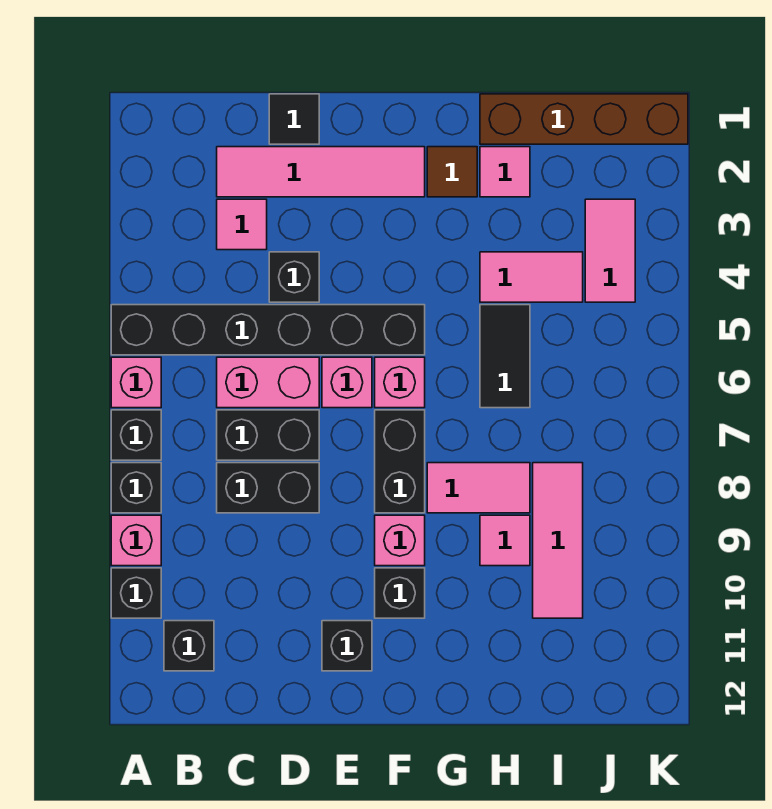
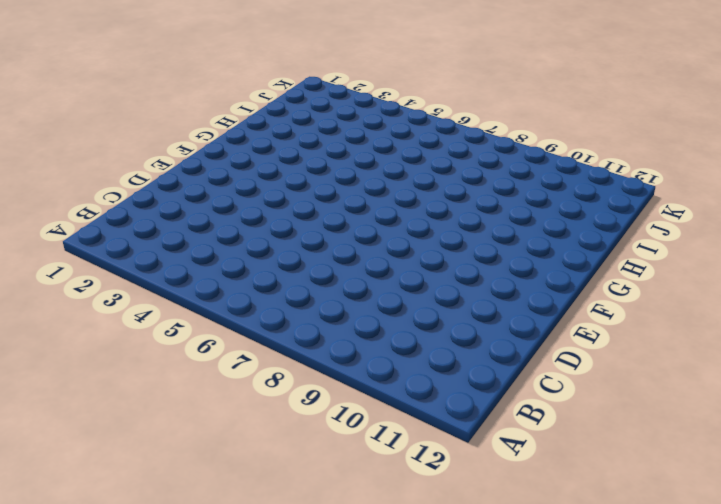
none -> black 1x6 brick [111,305,425,355]
none -> pink 1x1 brick [111,357,161,408]
none -> black 1x1 brick [111,410,161,460]

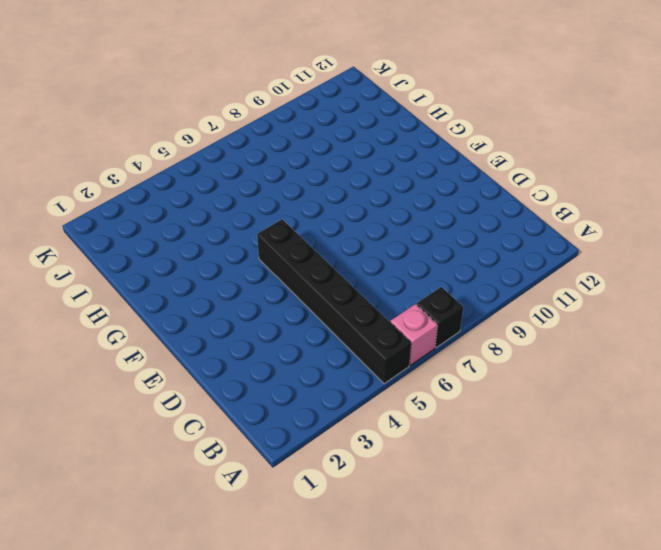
none -> black 1x1 brick [111,463,161,513]
none -> pink 1x1 brick [111,515,161,566]
none -> black 1x1 brick [111,568,161,618]

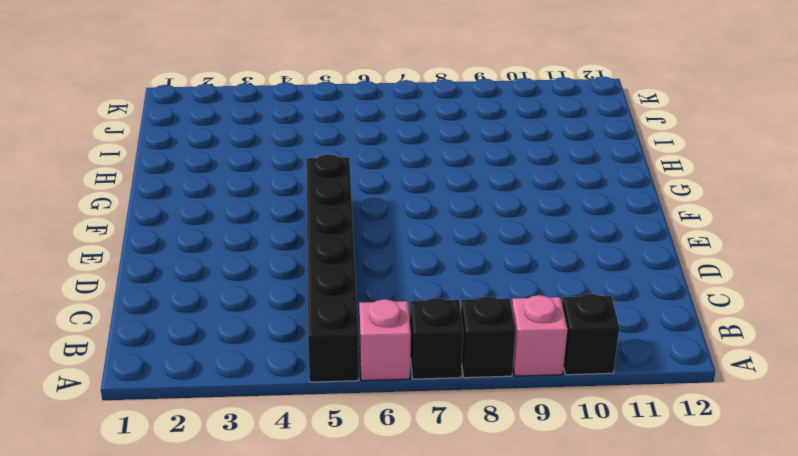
none -> black 1x1 brick [164,621,214,671]
none -> pink 1x4 tile [217,147,425,197]
none -> pink 1x1 tile [217,199,267,250]

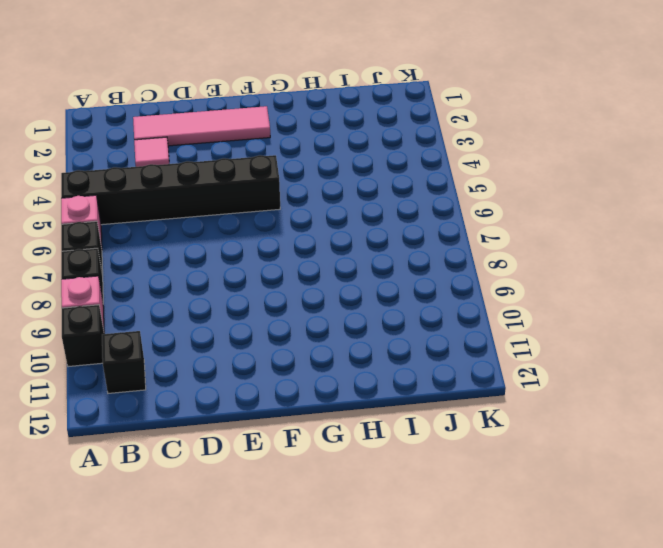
none -> pink 1x2 brick [217,357,319,408]
none -> black 1x2 brick [217,410,319,460]
none -> black 1x2 brick [217,463,319,513]

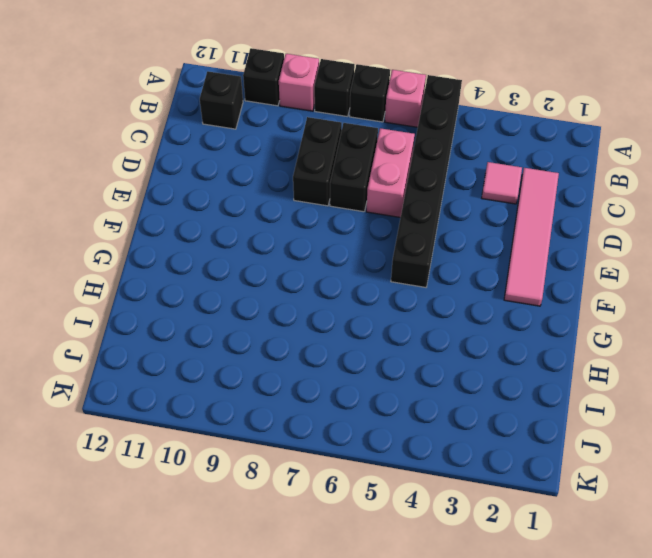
none -> black 1x1 tile [269,94,319,144]
none -> black 1x1 brick [269,252,319,302]
none -> pink 1x1 brick [322,357,372,408]

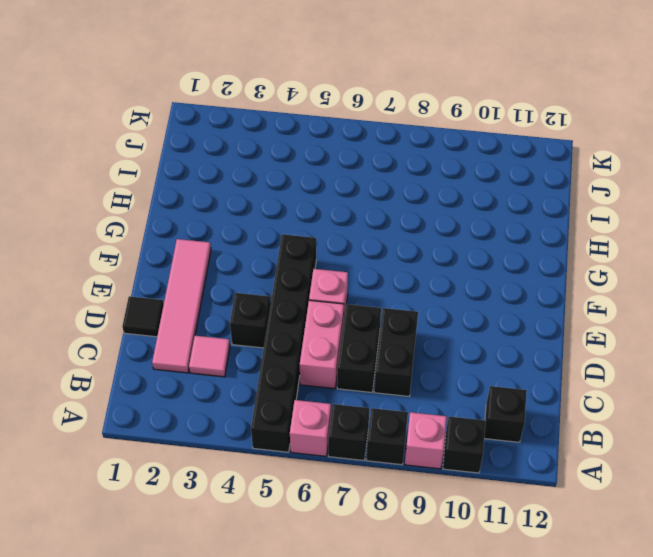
none -> black 1x1 brick [322,621,372,671]
none -> pink 1x1 brick [375,357,425,408]
none -> black 1x2 brick [375,410,425,513]

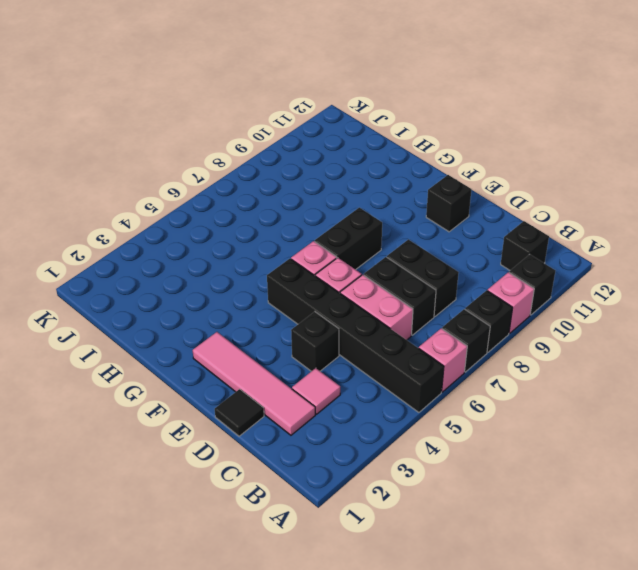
none -> pink 1x1 brick [375,515,425,566]
none -> black 1x1 brick [375,568,425,618]
none -> brown 1x1 tile [427,147,477,197]

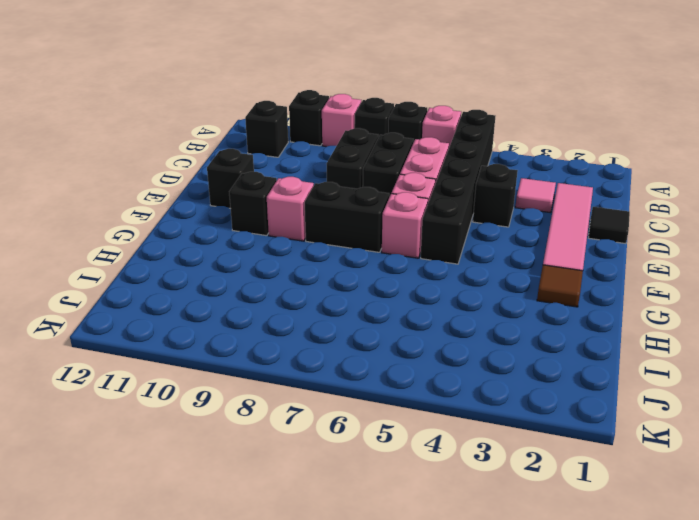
none -> pink 1x2 tile [427,463,530,513]
none -> brown 1x4 brick [480,94,688,144]
none -> pink 1x1 tile [480,147,530,197]

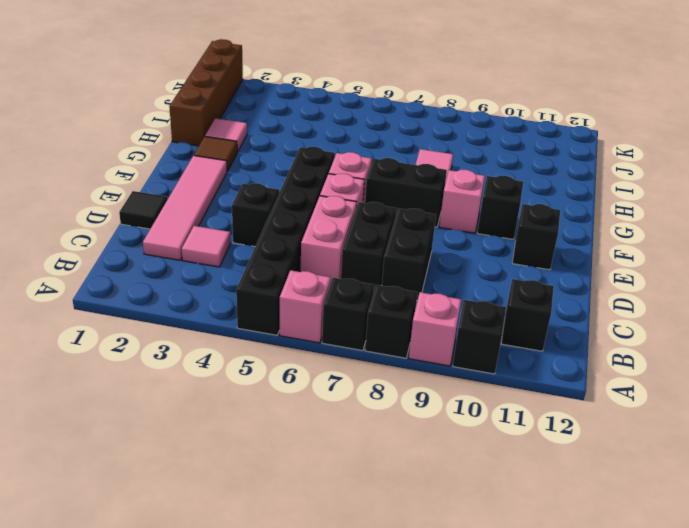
none -> pink 1x2 tile [480,252,583,302]
none -> black 1x2 tile [480,305,530,408]
none -> pink 1x1 tile [480,515,530,566]

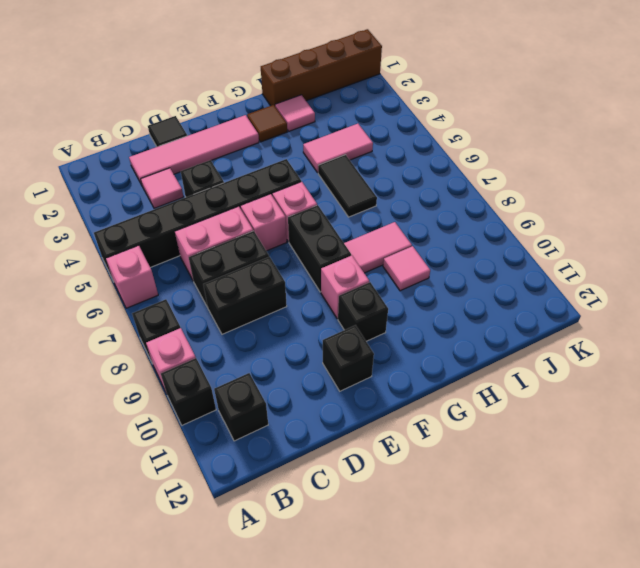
none -> black 1x1 brick [111,410,161,460]
none -> pink 1x3 tile [533,463,583,618]
none -> pink 1x2 tile [585,199,635,302]

